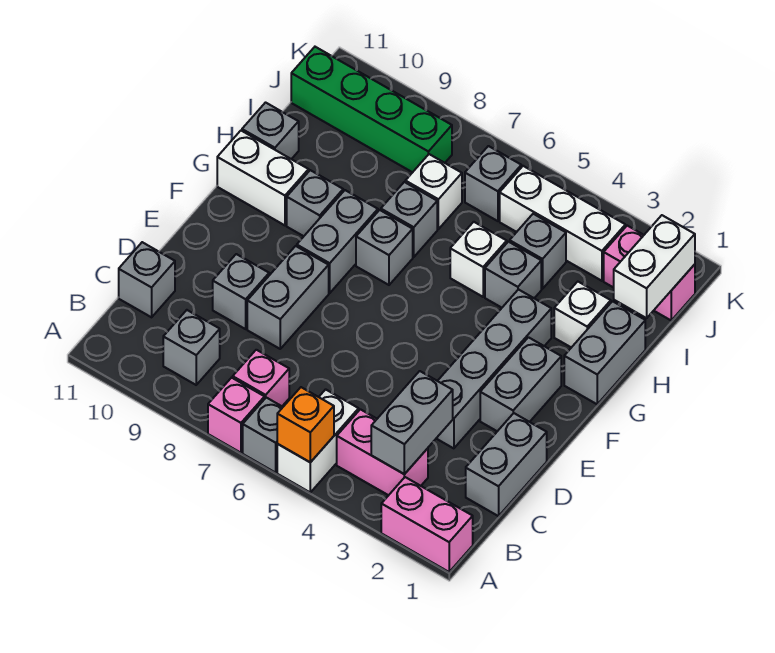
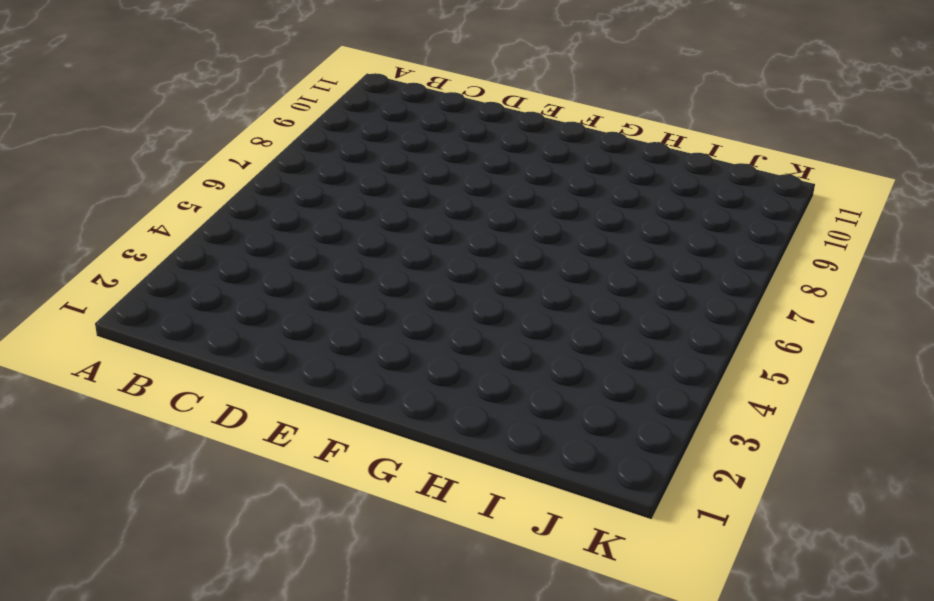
none -> pink 1x2 brick [381,477,473,572]
none -> white 1x2 brick [277,389,359,492]
none -> grey 1x1 brick [243,398,283,473]
none -> pink 1x1 brick [208,378,265,453]

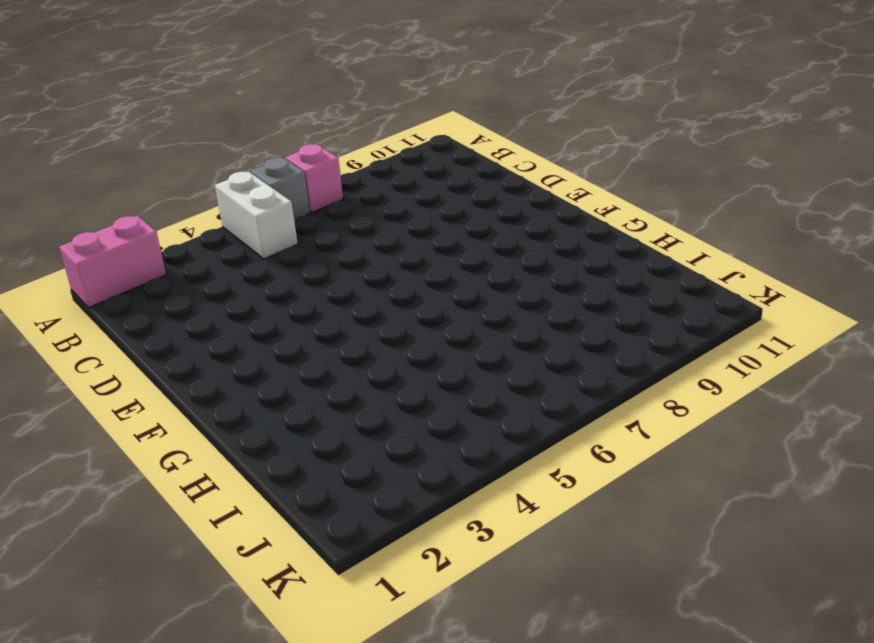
none -> pink 1x2 brick [337,409,428,495]
none -> pink 1x1 brick [233,350,289,406]
none -> grey 1x1 brick [163,310,220,385]
none -> grey 1x2 brick [466,413,547,516]

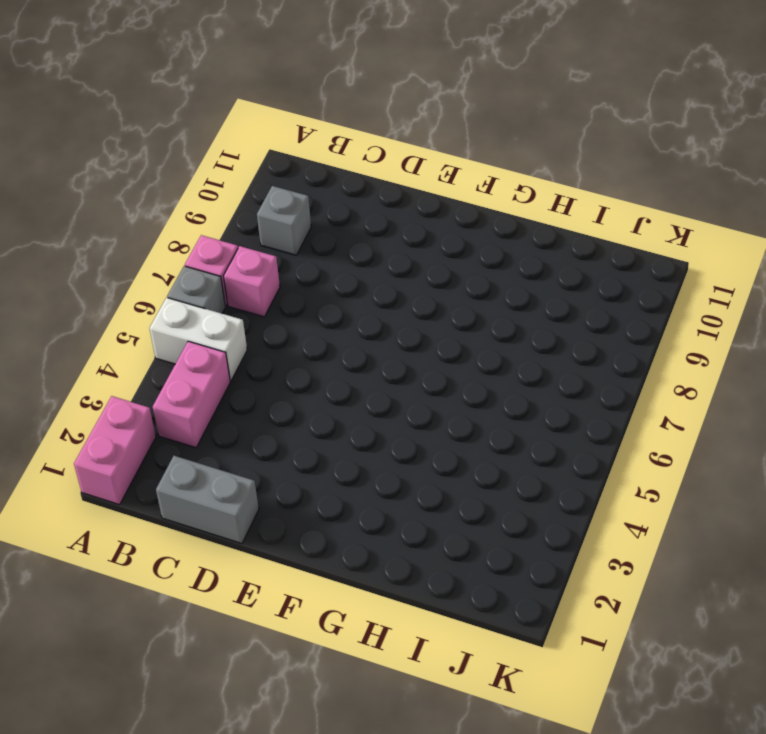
none -> grey 1x1 brick [119,242,175,317]
none -> grey 1x4 brick [436,290,551,448]
none -> grey 1x2 brick [247,246,329,349]
none -> grey 1x1 brick [213,254,269,329]

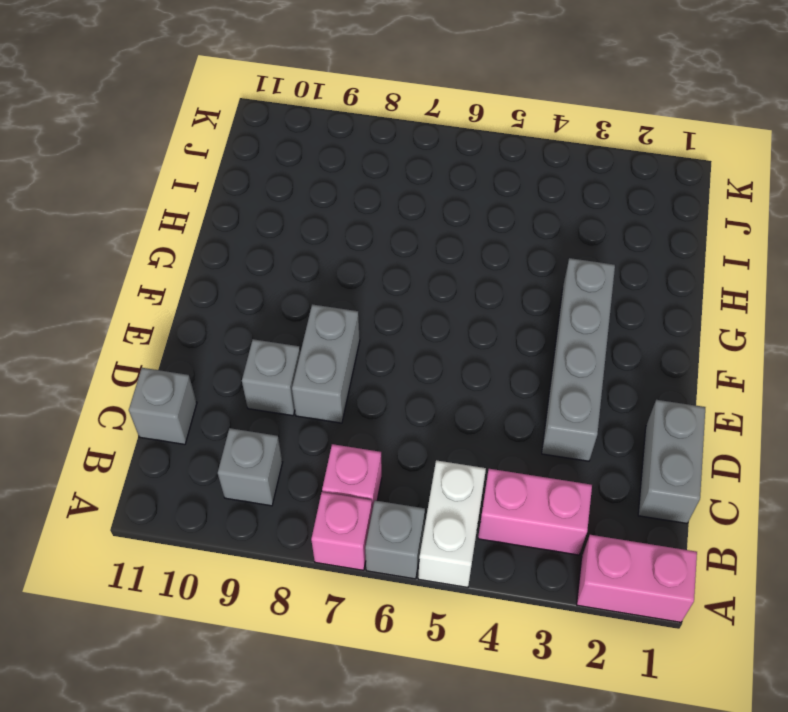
none -> grey 1x2 brick [480,337,561,431]
none -> grey 1x2 brick [297,190,378,293]
none -> grey 1x2 brick [564,301,645,404]
none -> grey 1x1 brick [356,210,413,285]

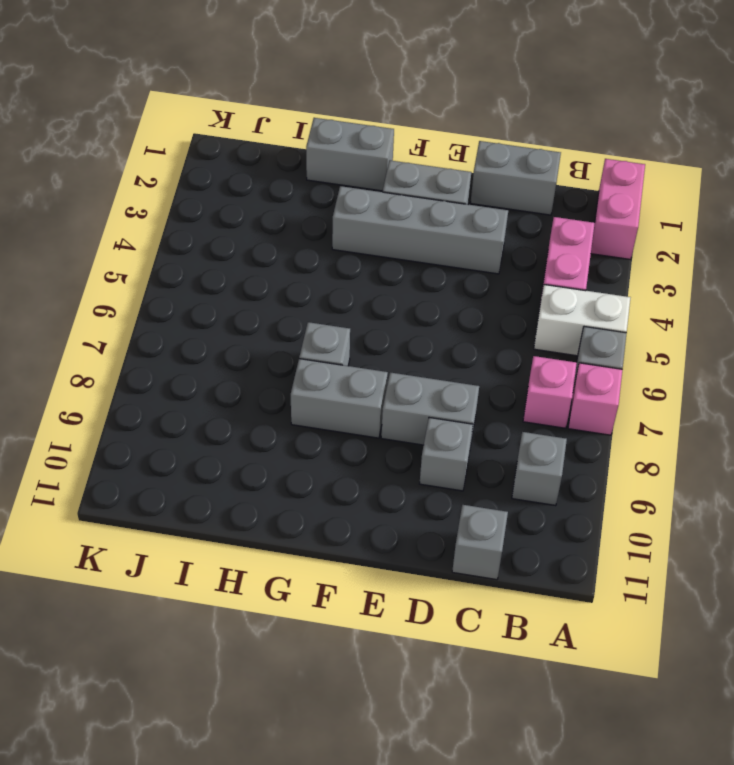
none -> grey 1x1 brick [287,170,343,236]
none -> white 1x2 brick [217,131,309,225]
none -> white 1x1 brick [554,282,611,348]
none -> grey 1x1 brick [485,242,541,308]

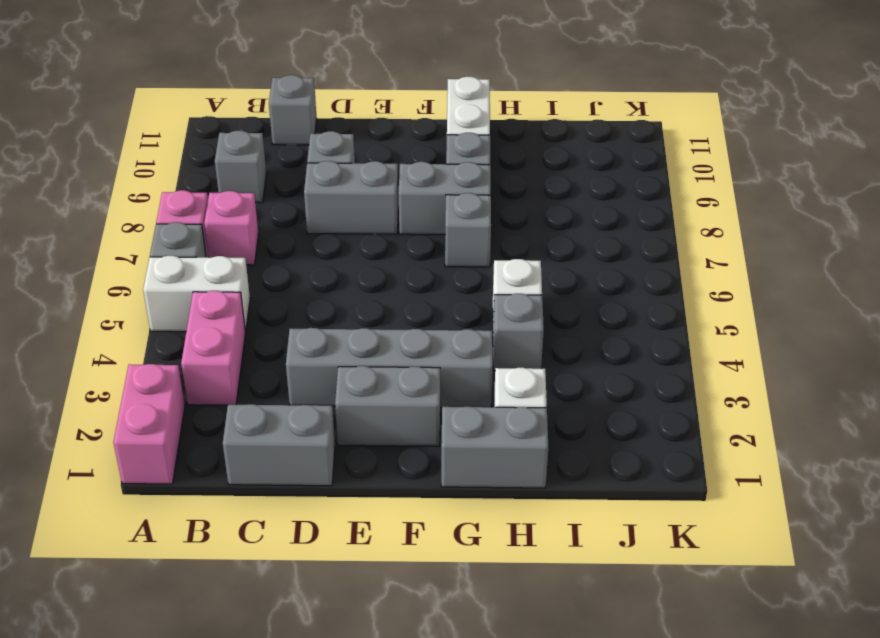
none -> grey 1x1 brick [381,182,437,257]
none -> grey 1x1 brick [242,103,299,159]
none -> grey 1x1 brick [510,214,566,289]
none -> white 1x1 brick [405,154,462,229]

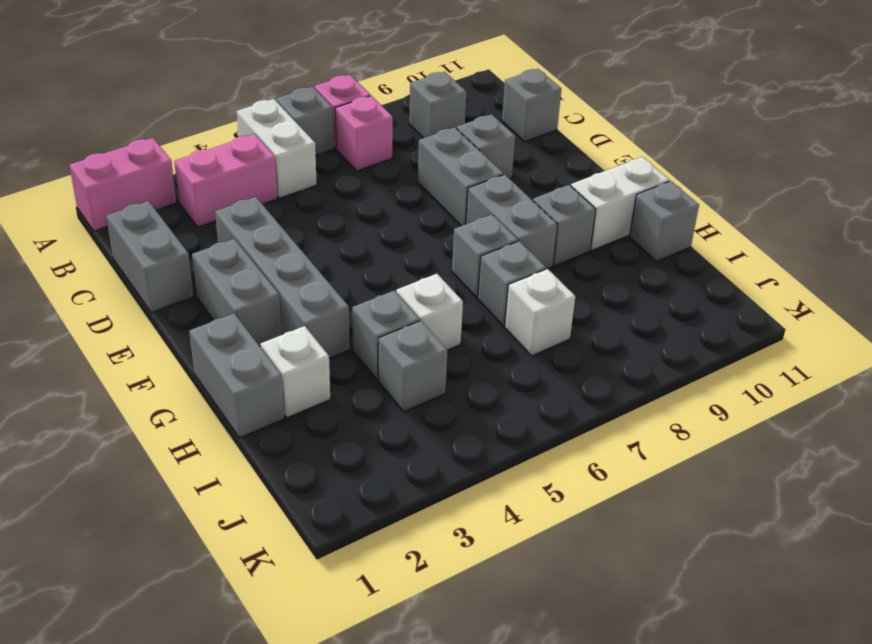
none -> pink 1x2 brick [604,226,695,320]
none -> white 1x3 brick [500,166,625,281]
none -> grey 1x1 brick [465,146,521,221]
none -> green 1x4 brick [291,47,452,172]

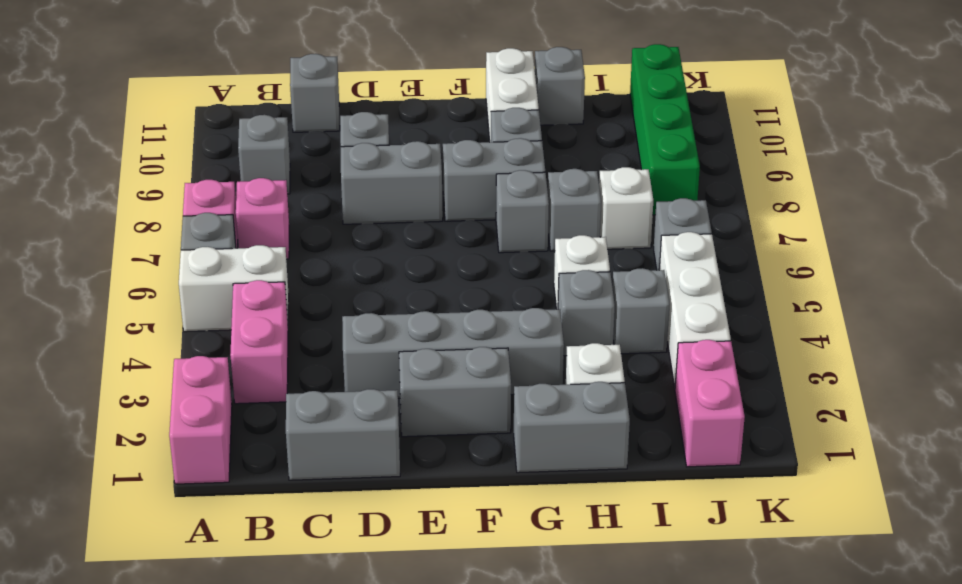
none -> orange 1x1 brick [277,387,334,462]
none -> grey 1x2 brick [371,371,453,474]
none -> white 1x2 brick [614,215,695,318]

